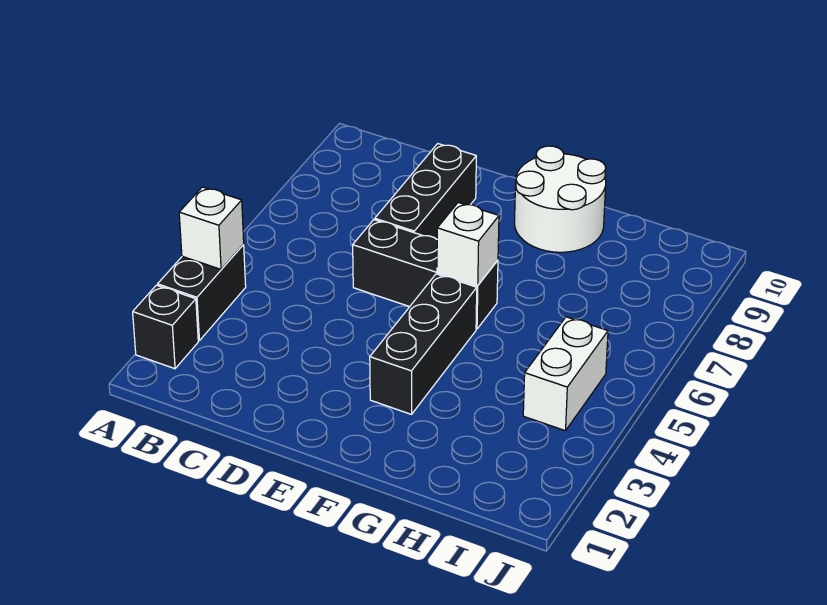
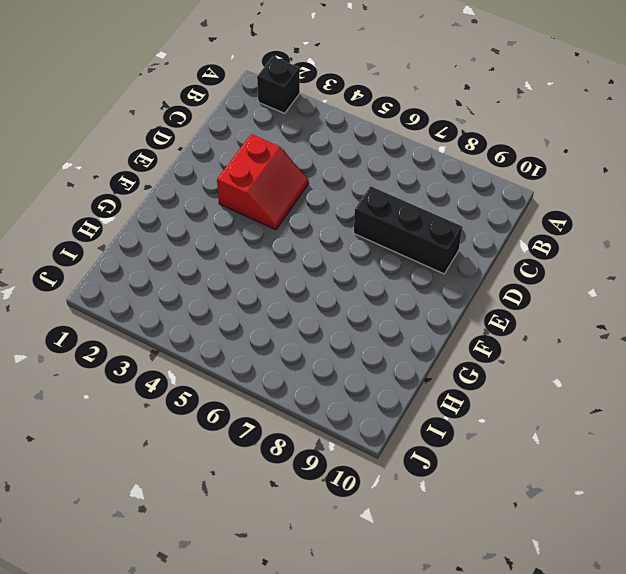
red 2x2 slope [217,134,309,230] -> none
none -> black 1x2 brick [158,245,246,340]
none -> black 1x3 brick [353,220,498,329]

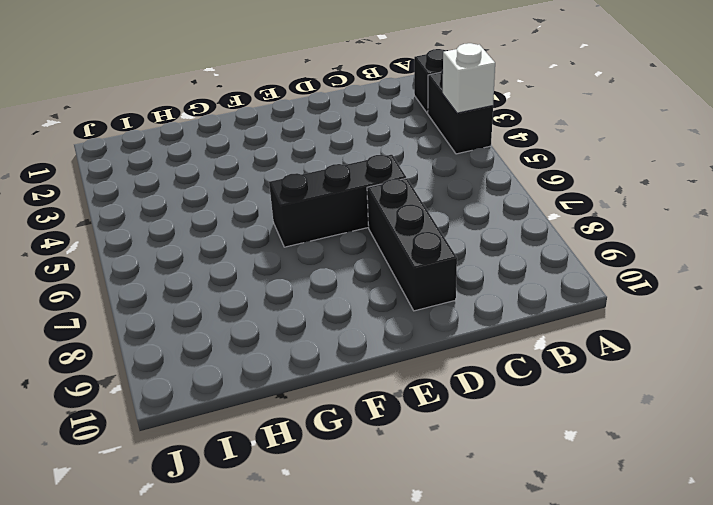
none -> black 1x3 brick [370,274,477,414]
none -> white 2x2 round brick [514,146,606,252]

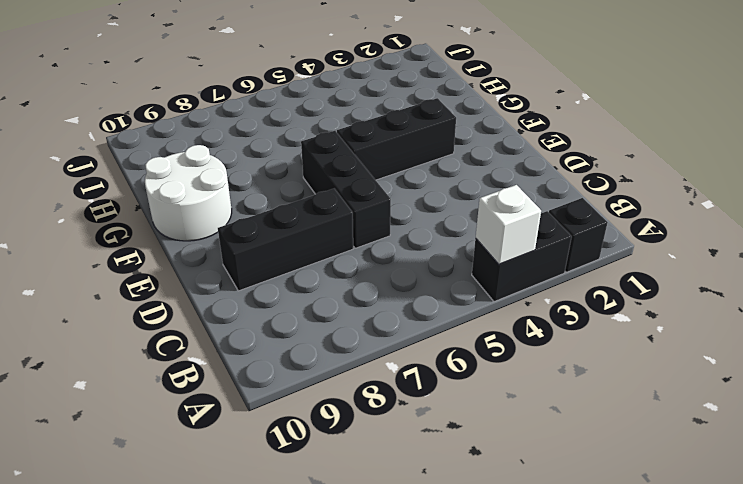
none -> white 1x2 brick [523,317,608,431]
none -> white 1x1 brick [437,202,499,285]

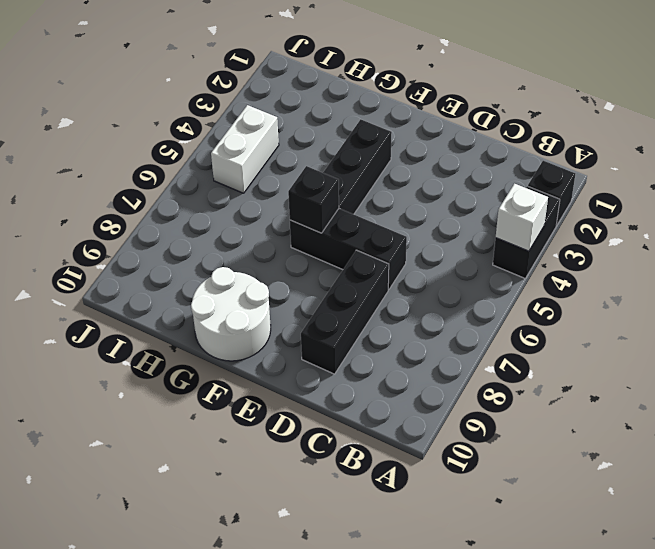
black 1x1 brick [288,166,339,233] -> white 1x1 brick [437,202,499,285]

